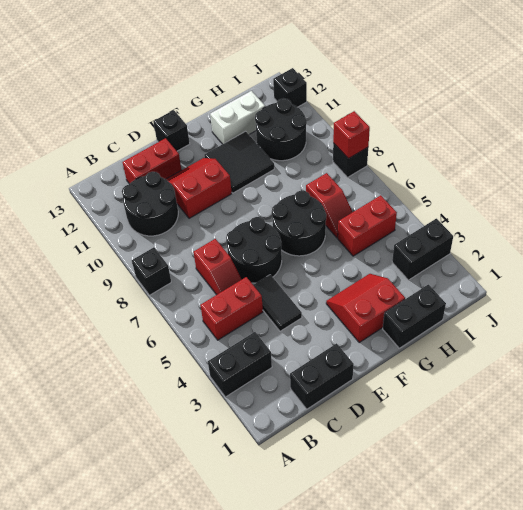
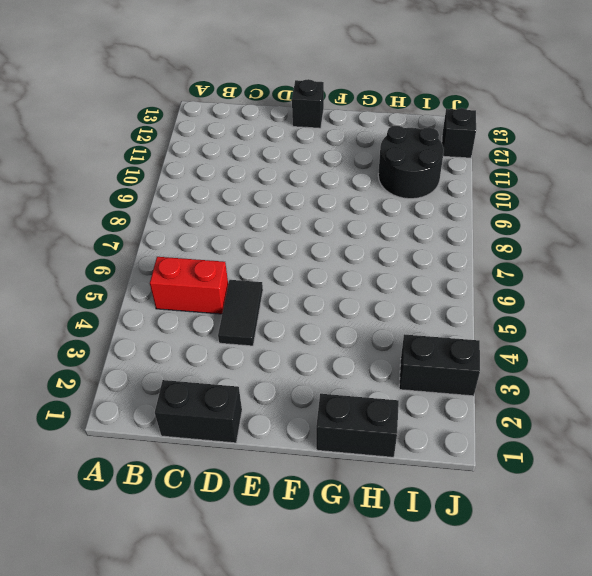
none -> black 1x2 brick [208,332,272,397]
none -> black 1x1 brick [132,247,171,295]
none -> black 2x2 round brick [122,172,178,236]

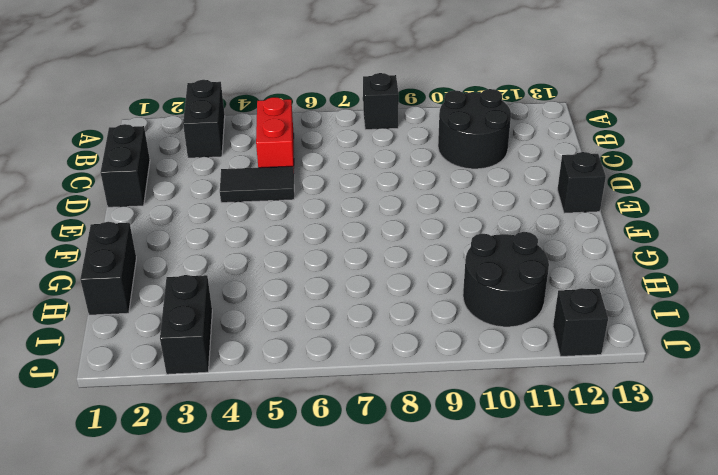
none -> red 1x2 slope [194,239,242,295]
none -> red 1x2 brick [122,138,182,184]
none -> black 2x2 round brick [226,217,282,283]

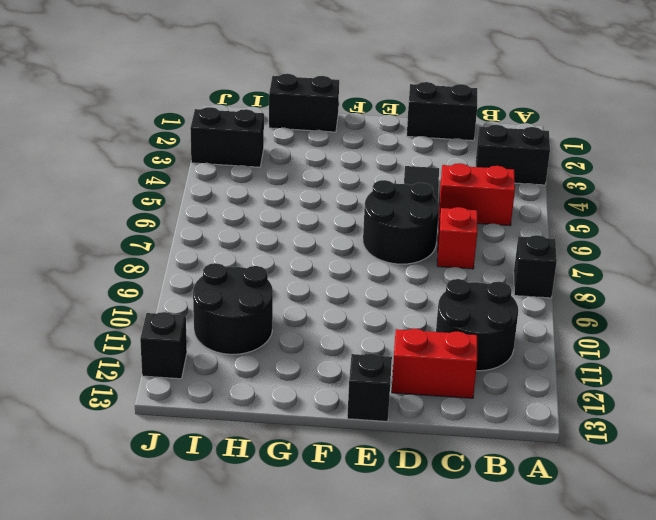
none -> red 2x2 slope [166,158,232,218]
none -> red 2x2 slope [326,274,405,342]
none -> black 2x2 round brick [272,190,326,256]

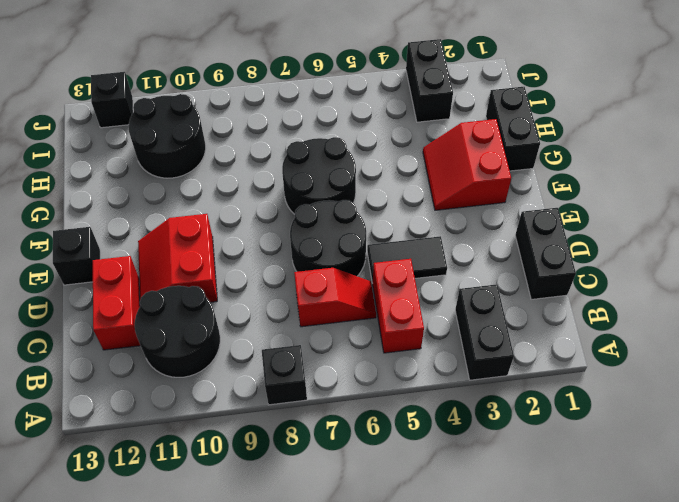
none -> black 2x2 tile [204,131,274,193]
none -> white 1x2 brick [210,91,265,144]
none -> red 1x2 brick [338,195,397,256]

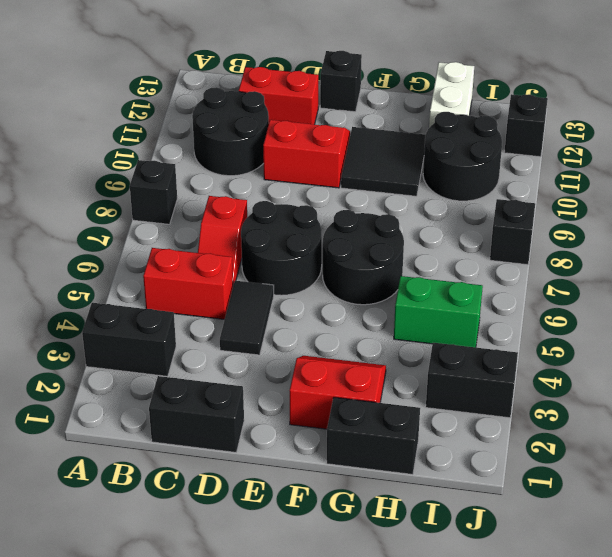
green 1x2 brick [394,276,483,347] -> red 1x2 brick [338,195,397,256]
white 1x2 brick [429,62,474,128] -> white 1x2 brick turned to [210,91,265,144]
none -> red 1x2 slope [306,173,352,238]
none -> red 1x1 brick [333,111,370,159]

